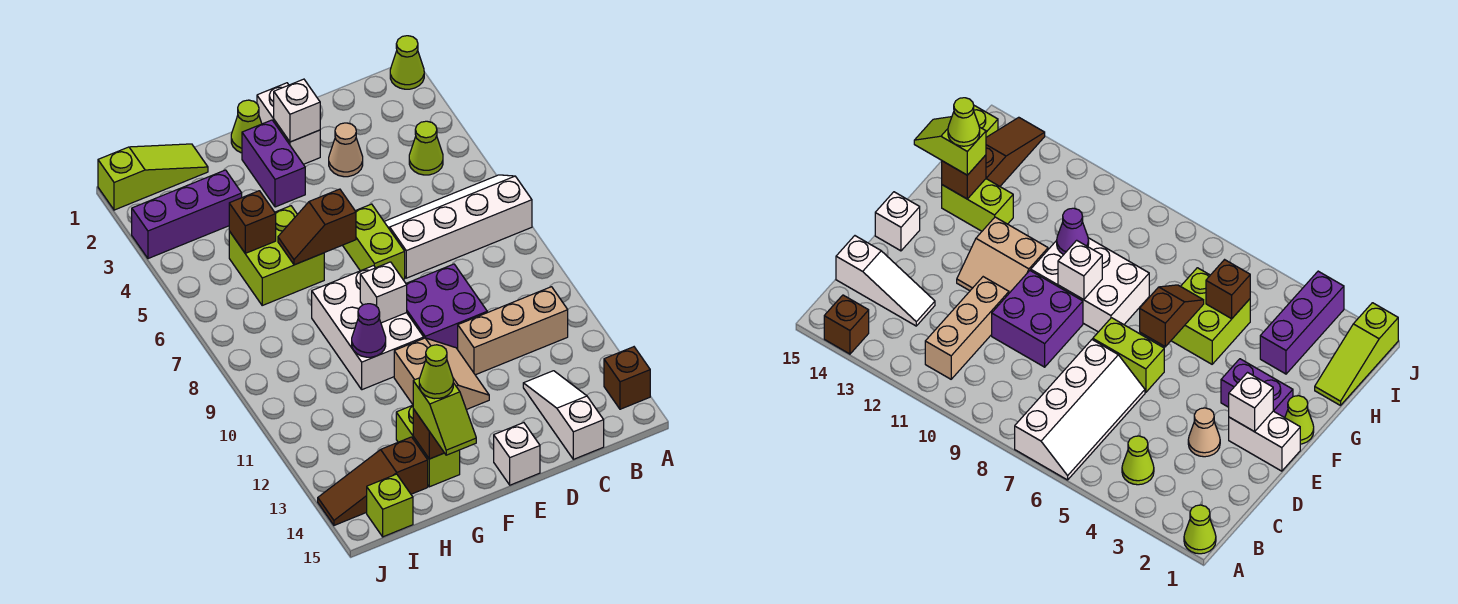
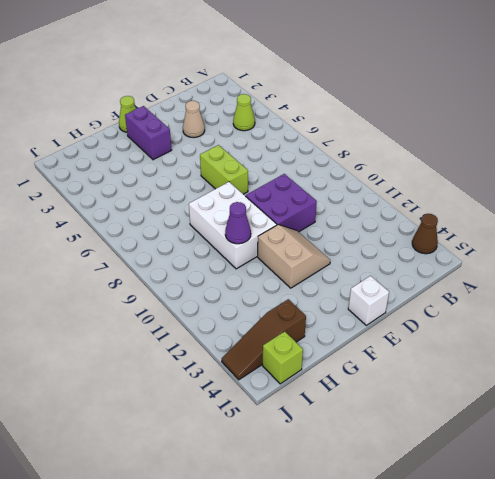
brown 1x1 cone [412,214,438,254] -> brown 1x1 brick [604,347,650,409]
none -> lime 1x1 cone [390,36,424,89]
none -> white 2x4 slope [384,175,532,278]
none -> tan 1x3 brick [458,287,568,375]

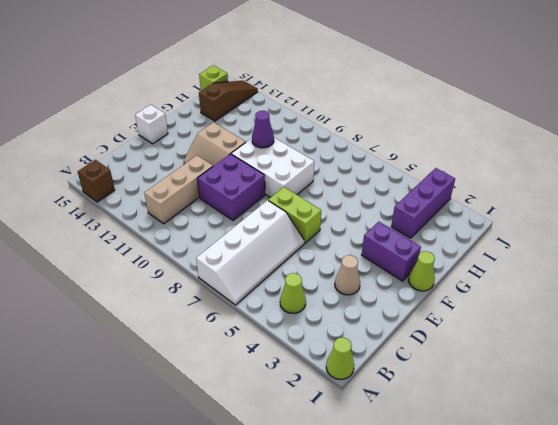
none -> white 1x3 slope [523,371,604,459]
none -> white 1x2 brick [257,83,320,164]
none -> lime 2x2 brick [229,206,324,305]

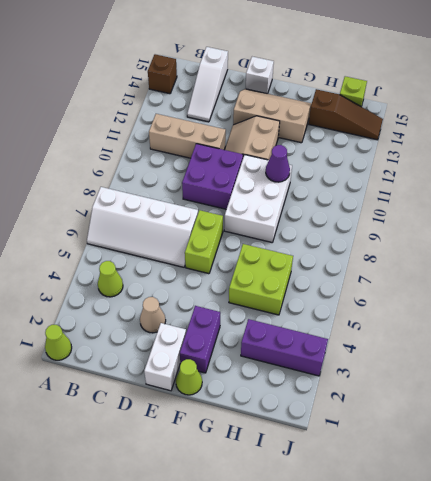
tan 2x3 slope [233,89,312,143] -> lime 1x2 brick [396,405,460,487]
none -> lime 1x3 slope [98,144,208,210]
none -> white 1x1 brick [274,79,320,142]
none -> brown 1x2 slope [278,189,356,265]

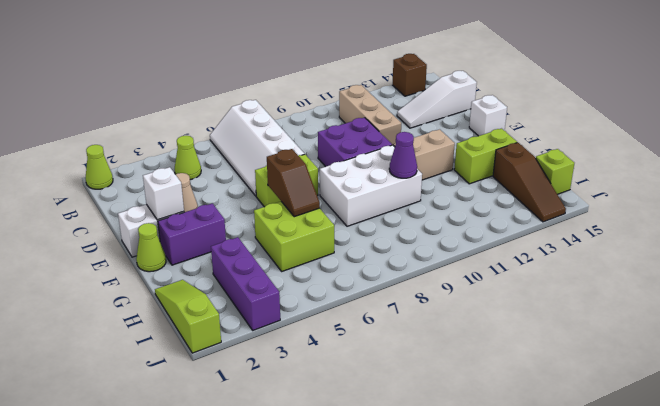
none -> white 1x1 brick [360,262,407,323]
none -> brown 1x1 brick [413,409,444,459]
none -> brown 1x1 brick [229,191,276,253]

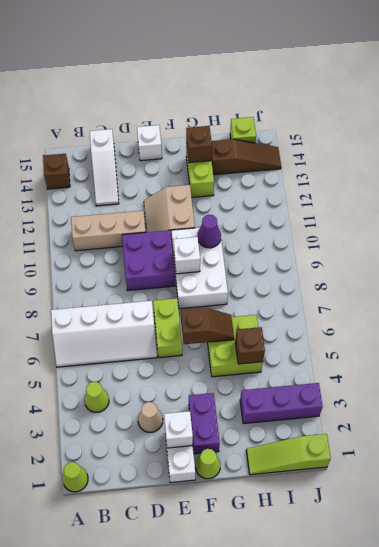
none -> lime 1x2 slope [413,378,476,455]
none -> lime 1x1 cone [419,345,453,399]

